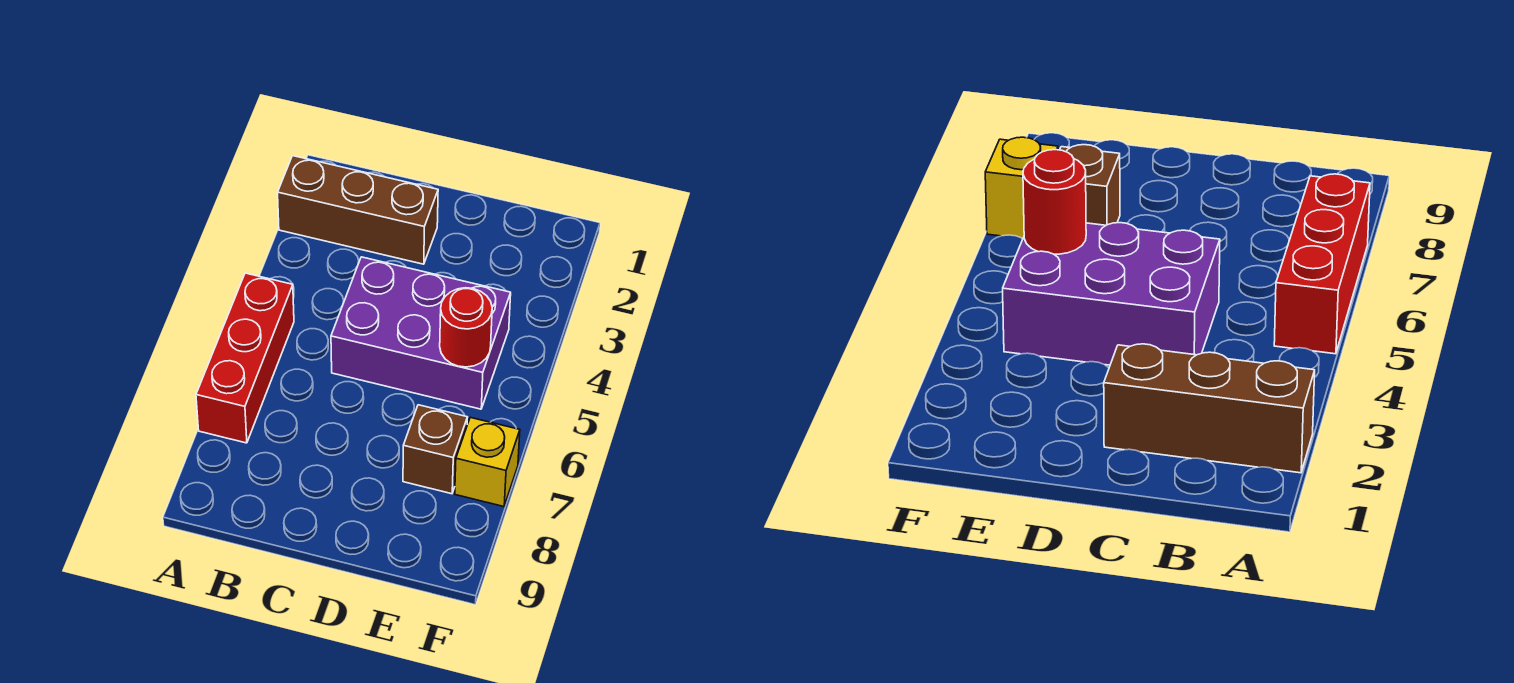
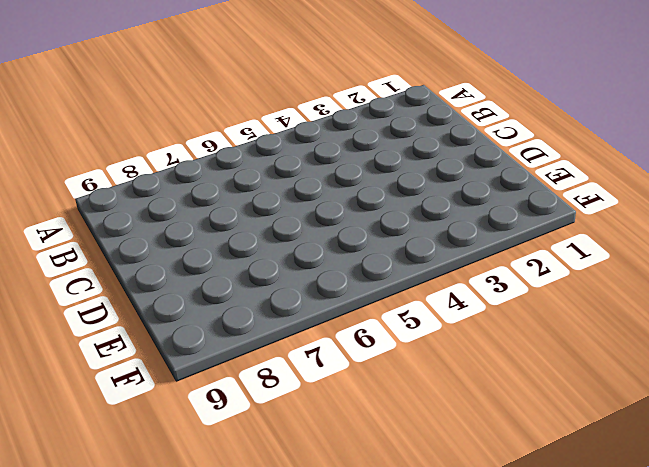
none -> brown 1x3 brick [278,156,438,264]
none -> red 1x3 brick [196,273,294,443]

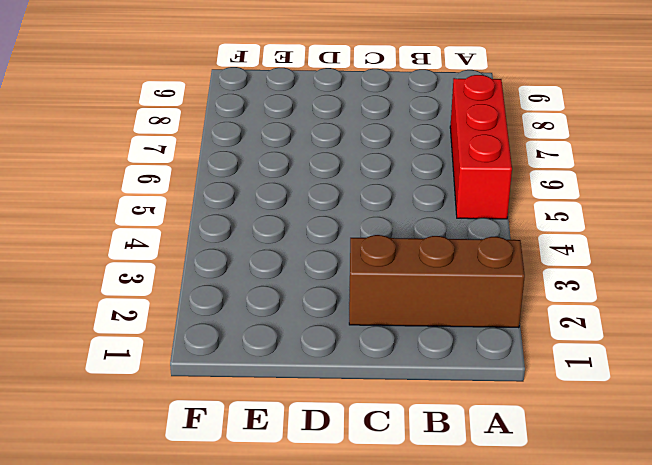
none -> purple 2x3 brick [331,257,511,409]
none -> brown 1x1 brick [403,405,467,494]

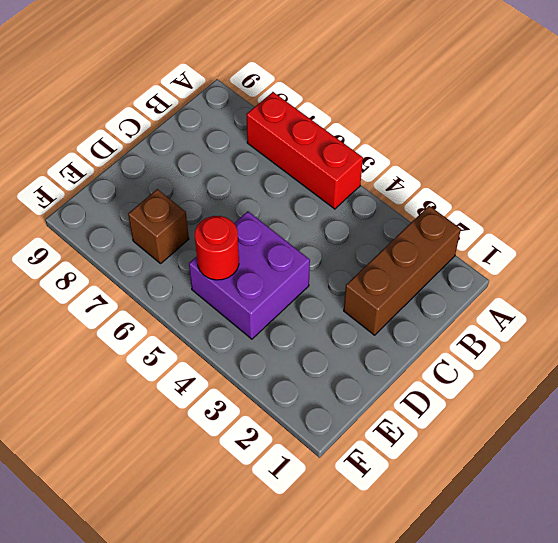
purple 2x2 brick [189,211,310,339] -> purple 2x3 brick [331,257,511,409]
none -> yellow 1x1 brick [455,417,520,507]

